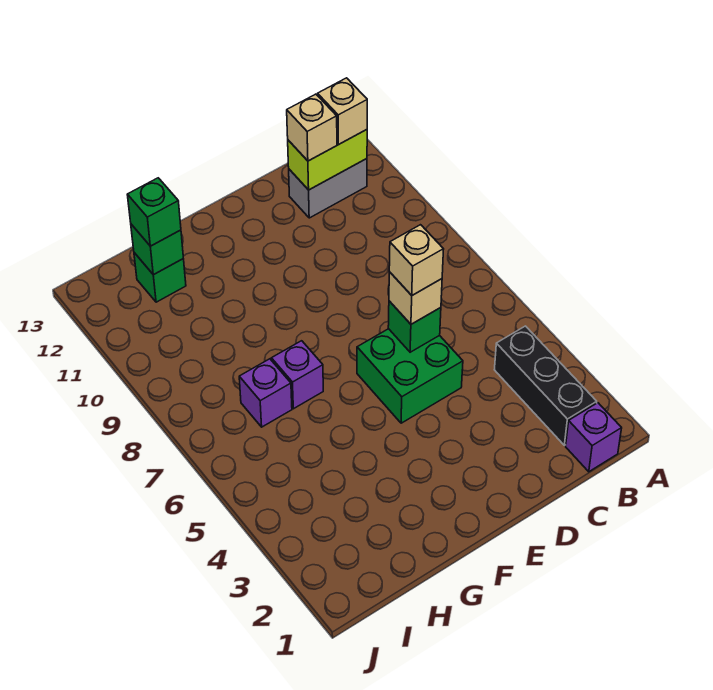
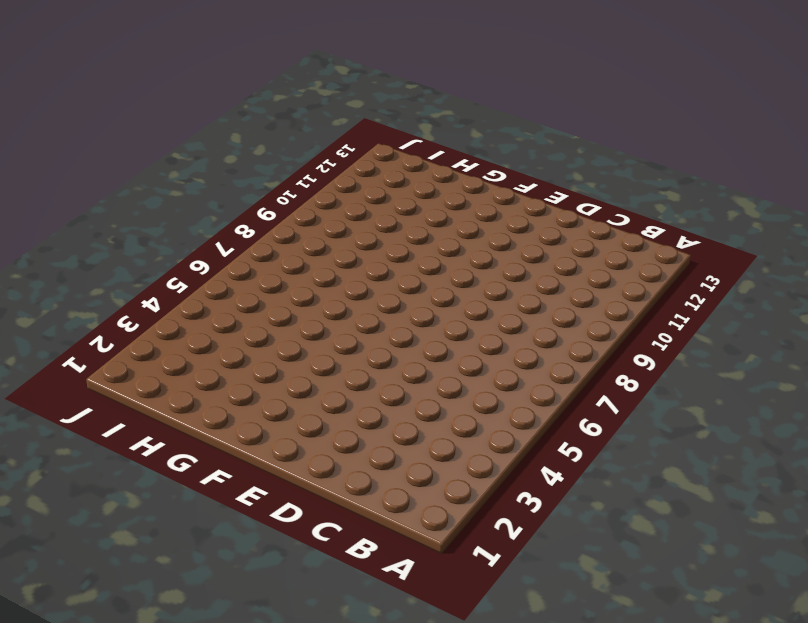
none -> purple 1x1 brick [566,403,622,472]
none -> black 1x3 brick [494,326,597,445]
none -> grey 1x2 brick [289,159,367,218]

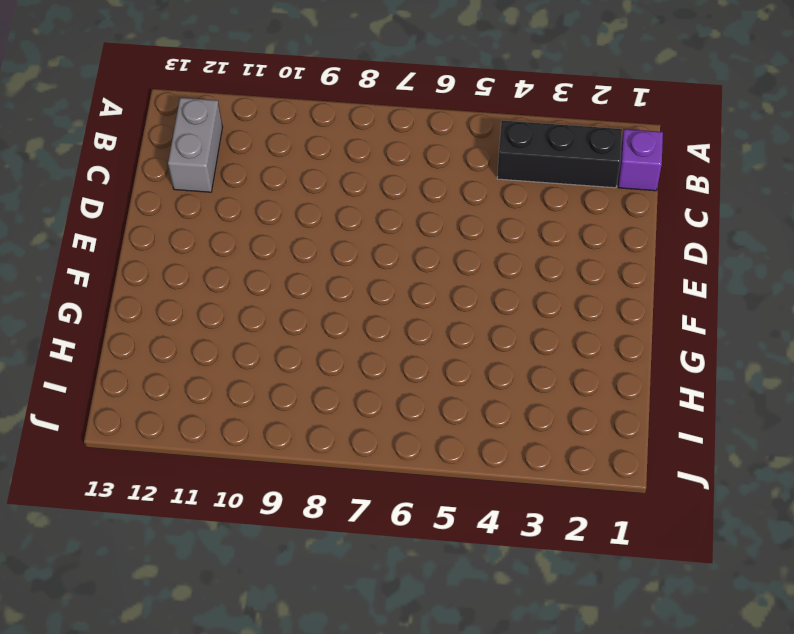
none -> green 2x2 brick [357,329,463,423]
none -> purple 1x1 brick [271,341,323,409]
none -> purple 1x1 brick [239,359,292,427]

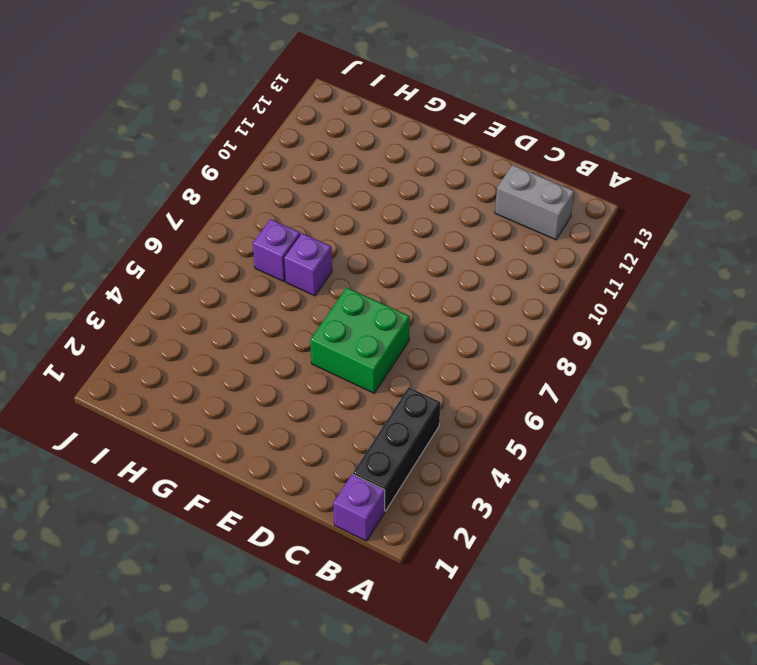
none -> green 1x1 brick [134,253,186,302]
none -> lime 1x2 brick [288,130,367,190]
none -> green 1x1 brick [388,301,441,352]

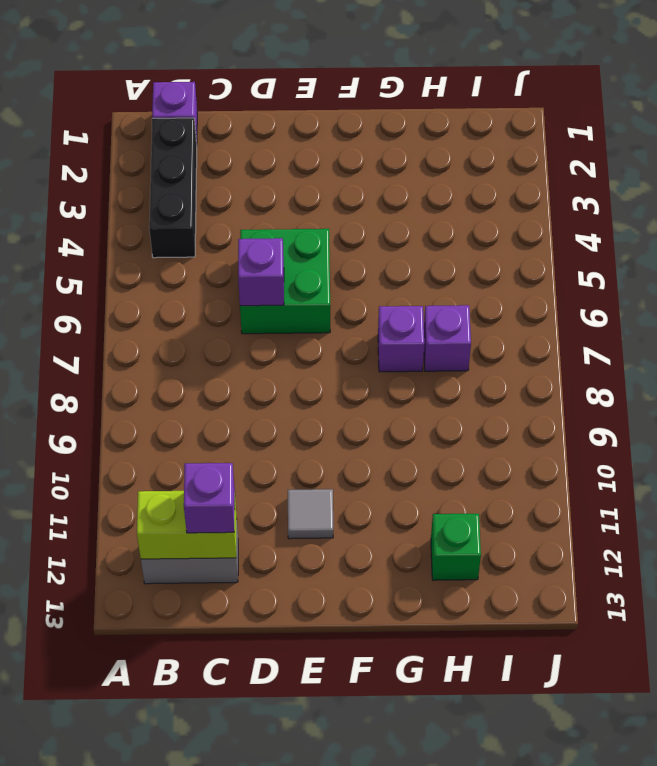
purple 1x1 brick [184,463,235,533] -> tan 1x1 brick [287,94,337,161]
purple 1x1 brick [238,238,284,306] -> green 1x1 brick [388,301,441,352]
grey 1x1 tile [288,489,333,539] -> none
none -> green 1x1 brick [131,224,183,275]
none -> tan 1x1 brick [318,78,367,144]
none -> tan 1x1 brick [389,272,442,324]

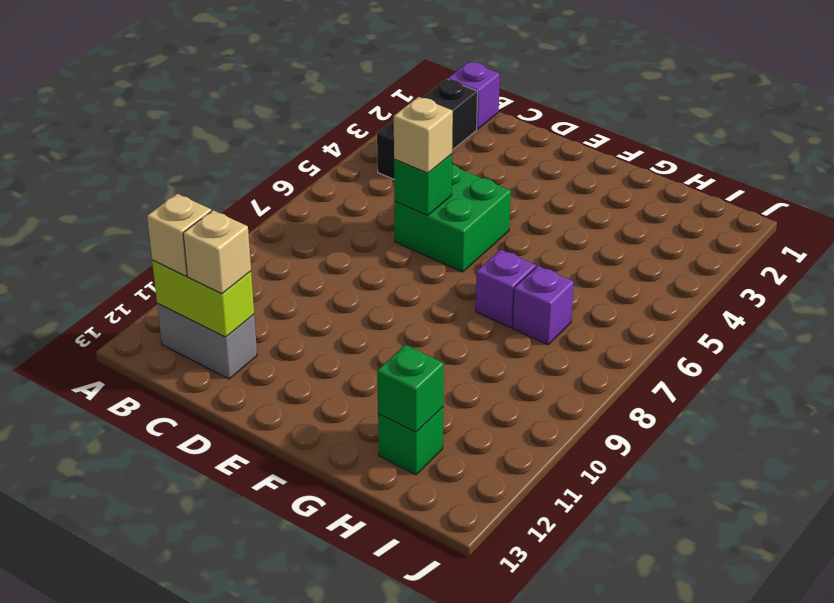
none -> green 1x1 brick [127,178,181,246]
none -> tan 1x1 brick [389,225,444,295]

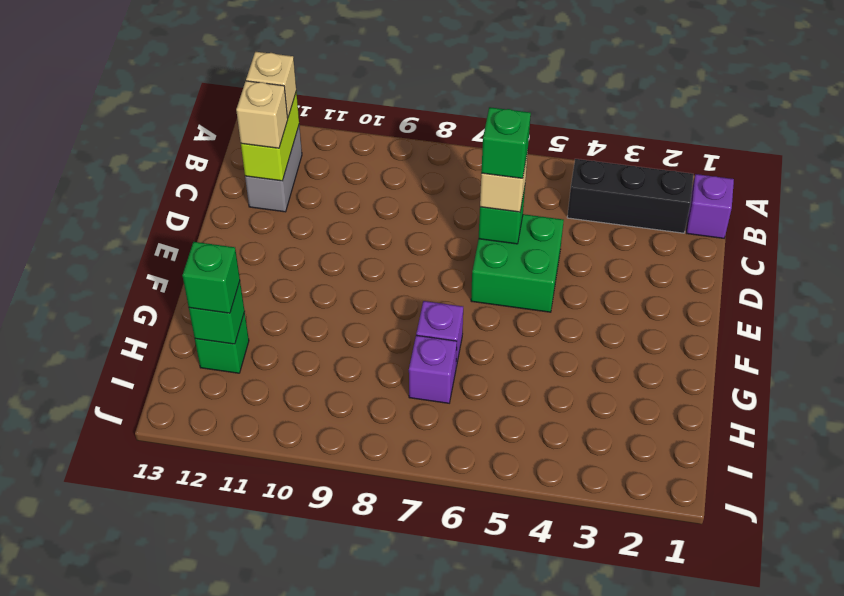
green 1x1 brick [481,107,531,178] -> tan 1x1 brick [389,225,444,295]

